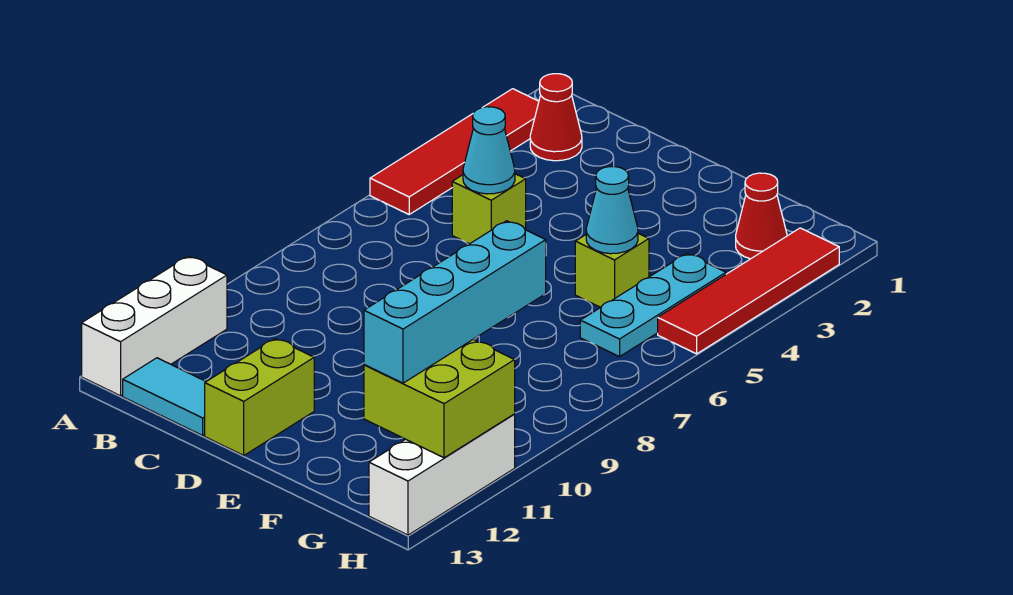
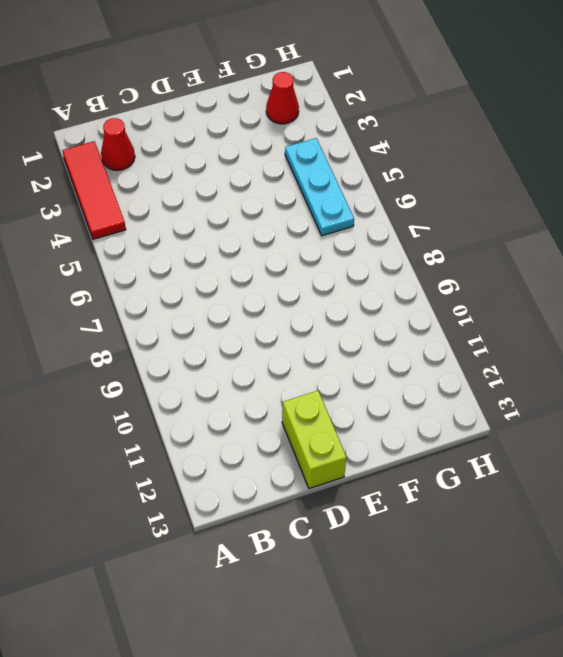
red 1x3 tile [62,141,126,239] -> red 1x4 tile [370,89,539,214]
none -> white 1x3 brick [82,256,227,396]
none -> cyan 1x2 tile [123,358,206,436]
none -> lime 1x1 brick [452,174,526,244]

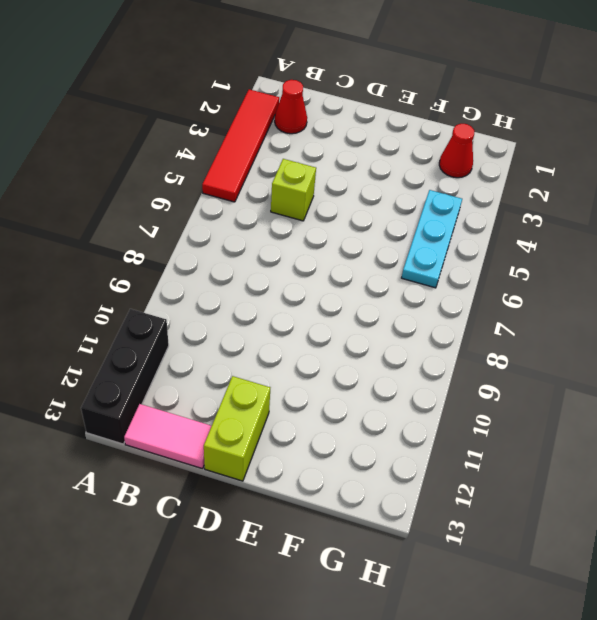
black 1x3 brick [81,309,169,444] -> white 1x3 brick [82,256,227,396]
pink 1x2 tile [124,404,211,469] -> cyan 1x2 tile [123,358,206,436]
none -> lime 1x1 brick [575,233,649,307]
none -> red 1x4 tile [658,228,839,354]
none -> white 1x3 brick [369,414,515,535]

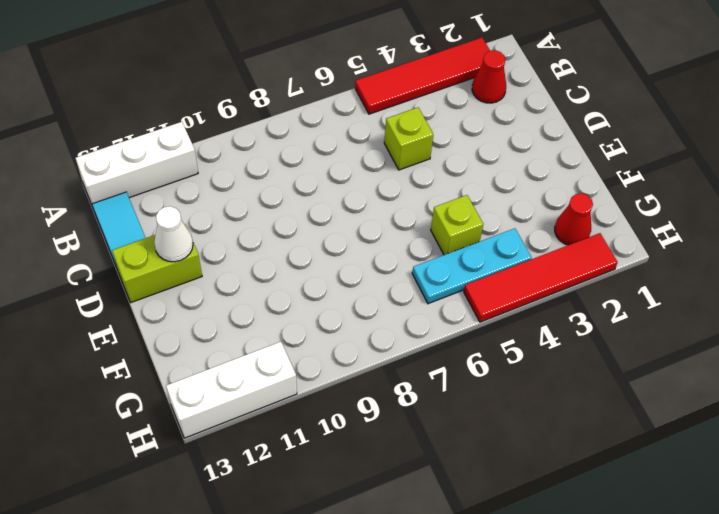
white 1x1 cone [154,206,193,262] -> none
none -> cyan 1x1 cone [463,107,515,194]
none -> cyan 1x1 cone [586,167,638,254]
none -> lime 2x2 brick [364,340,515,458]

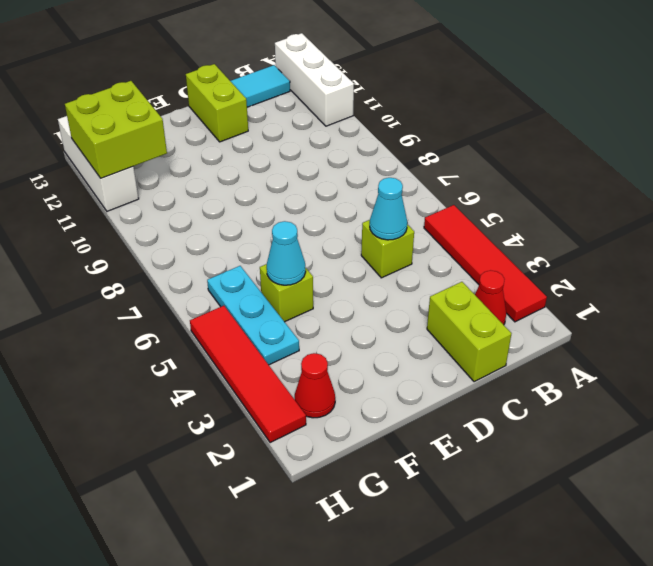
lime 1x2 brick [427,282,511,382] -> none
none -> cyan 1x4 brick [364,221,546,383]

